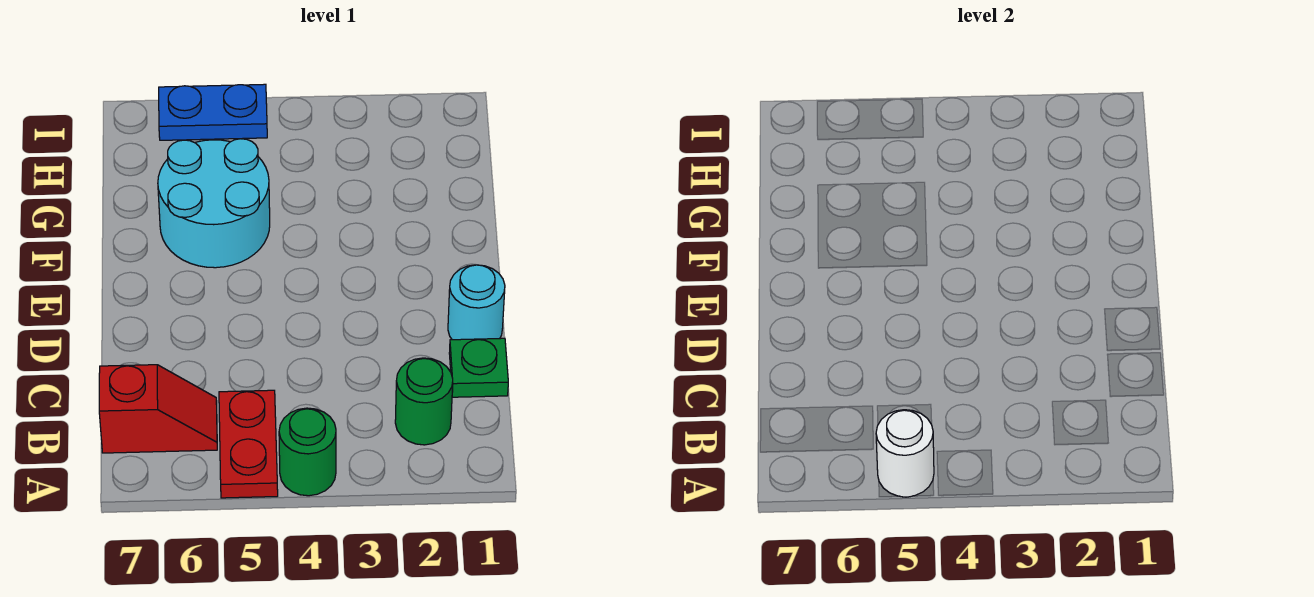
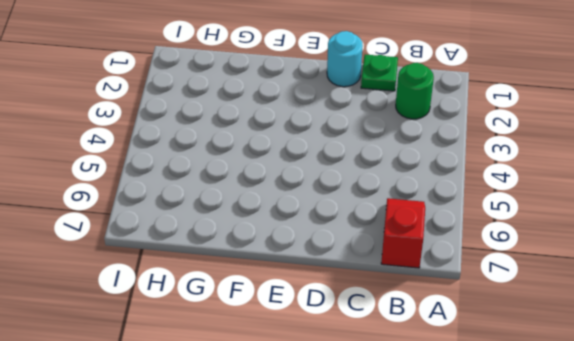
none -> green 1x1 round brick [279,408,336,496]
none -> red 1x2 plate [219,390,278,498]

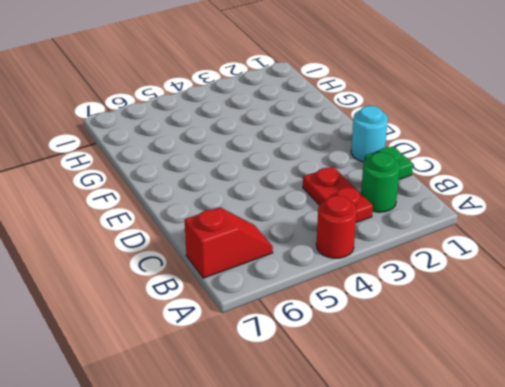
red 1x1 round brick [316,195,357,258] -> green 1x1 round brick [279,408,336,496]
red 1x2 plate [303,167,373,223] -> red 1x2 plate moved to [219,390,278,498]
none -> cyan 2x2 round brick [158,139,270,268]
none -> blue 1x2 plate [159,84,267,140]

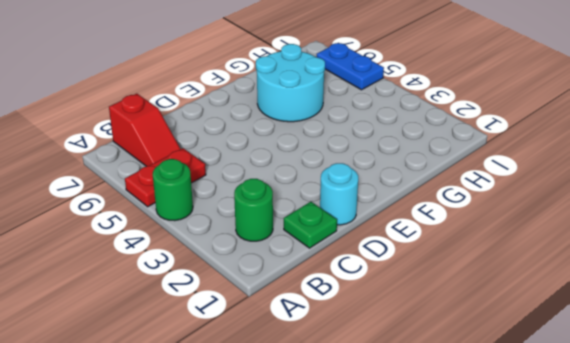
none -> white 1x1 round brick [876,410,934,497]

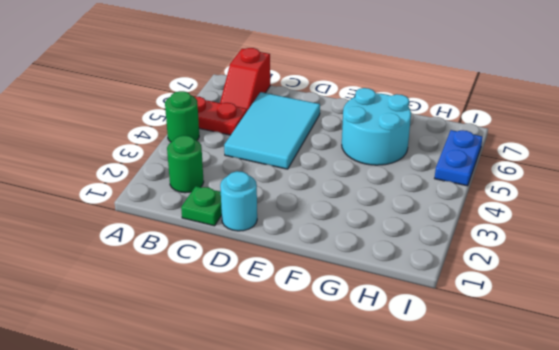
cyan 2x3 tile [224,92,320,169] -> none
none -> white 1x1 round brick [876,410,934,497]

